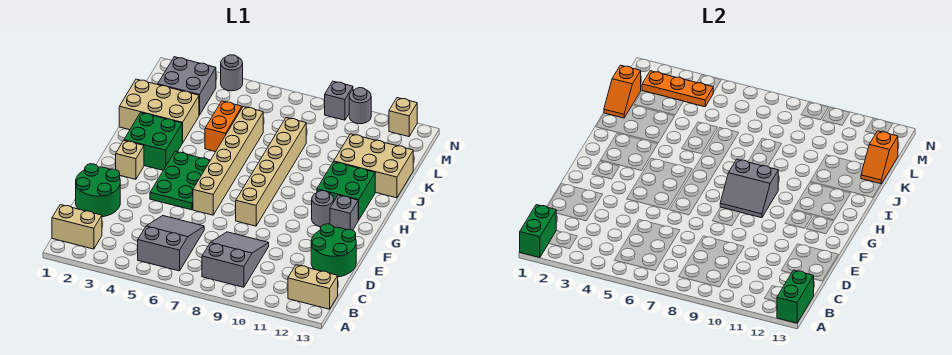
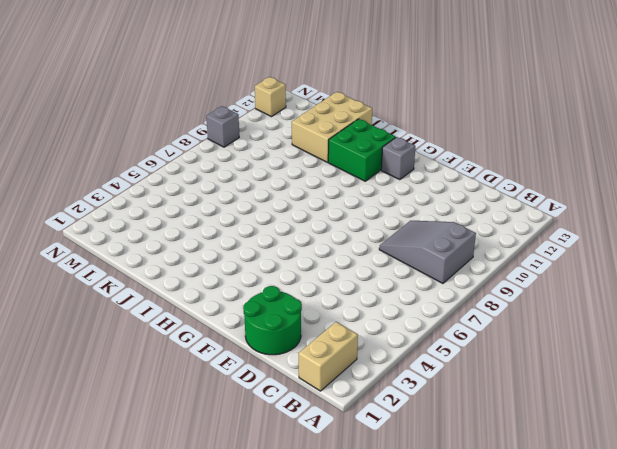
none -> grey 2x3 slope [138,216,204,271]
none -> tan 1x2 brick [288,265,338,309]
none -> green 2x2 round brick [311,224,356,277]

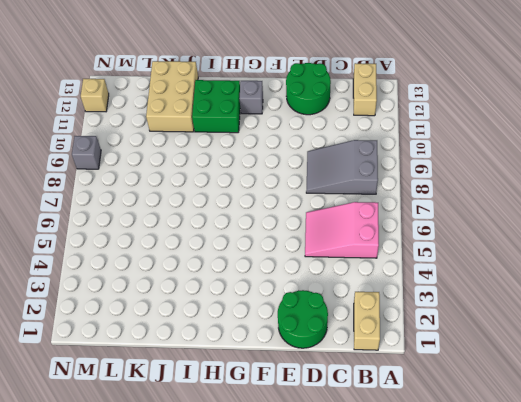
pink 2x3 slope [305,202,379,258] -> grey 2x3 slope [138,216,204,271]
none -> green 2x3 plate [150,151,210,210]
none -> tan 1x6 brick [193,107,263,215]
none -> tan 1x6 brick [236,118,306,226]

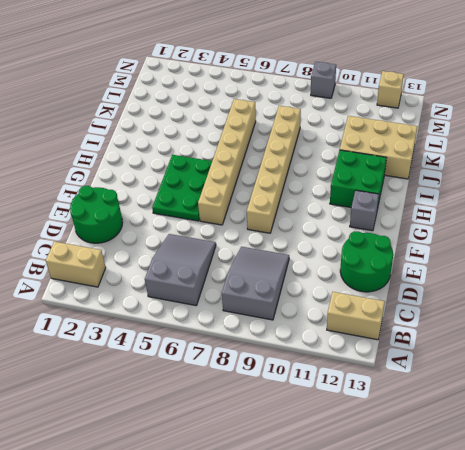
none -> tan 1x1 brick [116,141,144,179]
none -> grey 1x1 round brick [312,191,334,226]
none -> green 2x2 brick [124,113,182,170]

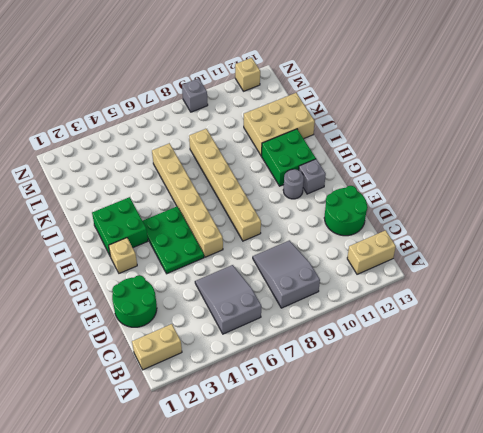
none -> tan 2x3 brick [119,79,199,143]
none -> orange 1x2 brick [205,101,242,152]
none -> grey 2x2 brick [158,57,216,115]

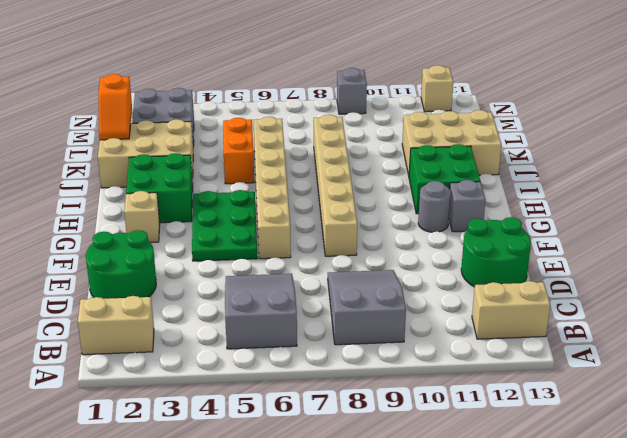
none -> grey 1x1 round brick [221,55,243,91]
none -> grey 1x1 round brick [349,88,371,124]
none -> green 1x2 brick [520,205,556,258]

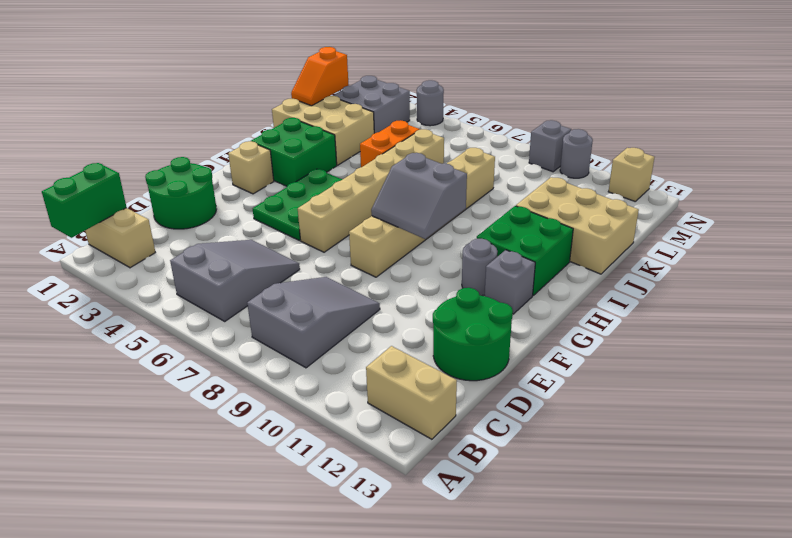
none -> green 1x2 brick [777,270,814,323]
none -> orange 1x2 slope [861,131,898,184]
none -> orange 1x3 plate [642,71,713,107]

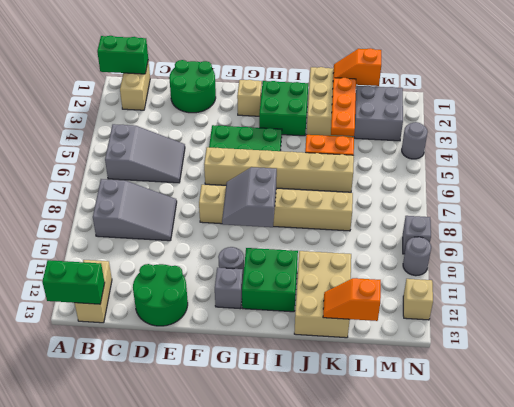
orange 1x3 plate [331,78,356,136] -> orange 1x3 plate moved to [642,71,713,107]

